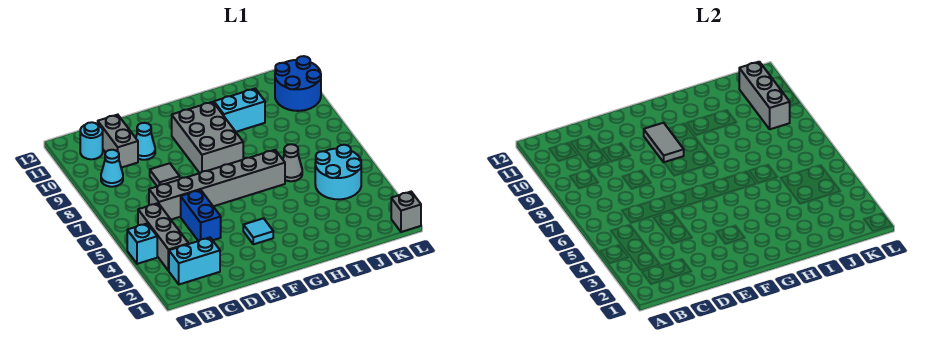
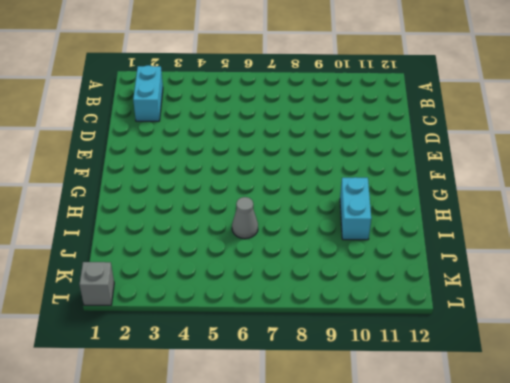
none -> cyan 1x1 brick [127,224,157,264]
none -> grey 1x3 brick [138,203,189,271]
none -> cyan 1x1 cone [101,150,123,187]

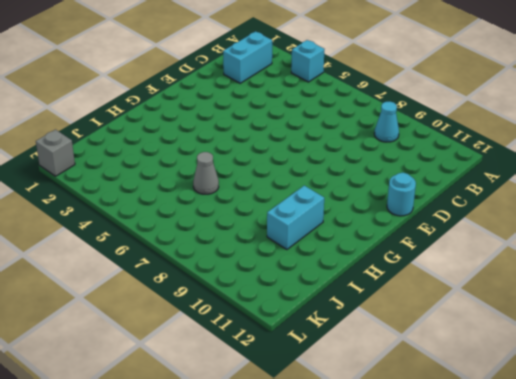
cyan 1x1 round brick [387,173,416,216] -> cyan 1x1 round brick moved to [80,122,103,159]
none -> grey 1x3 brick [138,203,189,271]
none -> grey 1x6 brick [149,150,285,220]
none -> grey 1x2 brick [98,115,138,168]

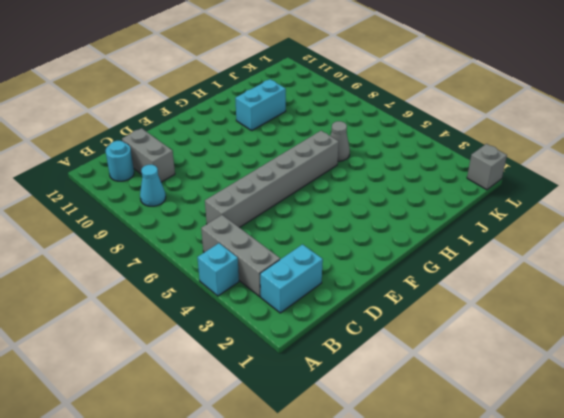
none -> blue 1x2 brick [181,190,221,241]
none -> grey 1x1 tile [150,163,180,186]
none -> cyan 1x1 cone [136,123,155,160]

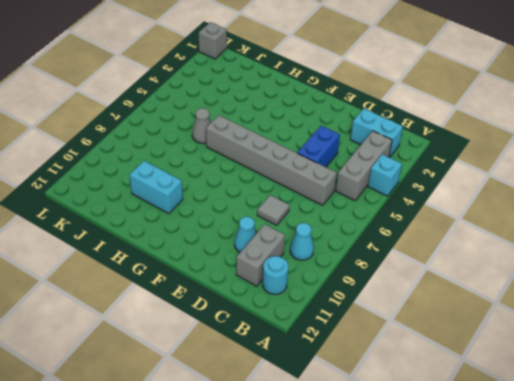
none -> cyan 1x1 tile [243,218,273,244]
none -> grey 2x3 brick [172,102,243,173]
none -> cyan 2x2 round brick [315,145,361,199]

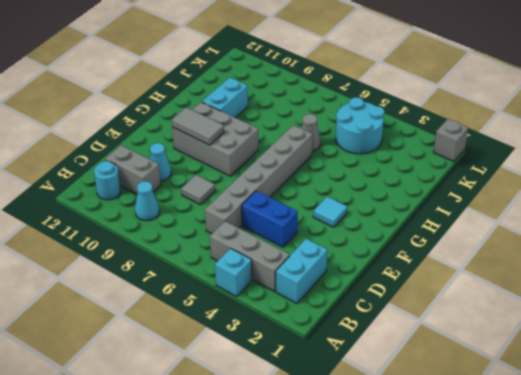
none -> blue 2x2 round brick [275,56,321,111]
none -> grey 1x3 brick [739,62,790,129]

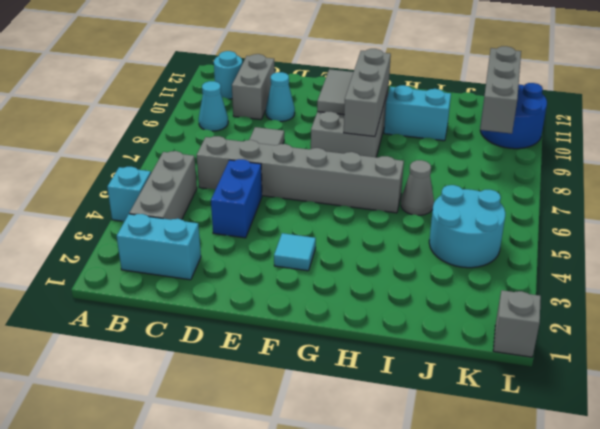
grey 1x3 brick [344,49,391,137] -> none

